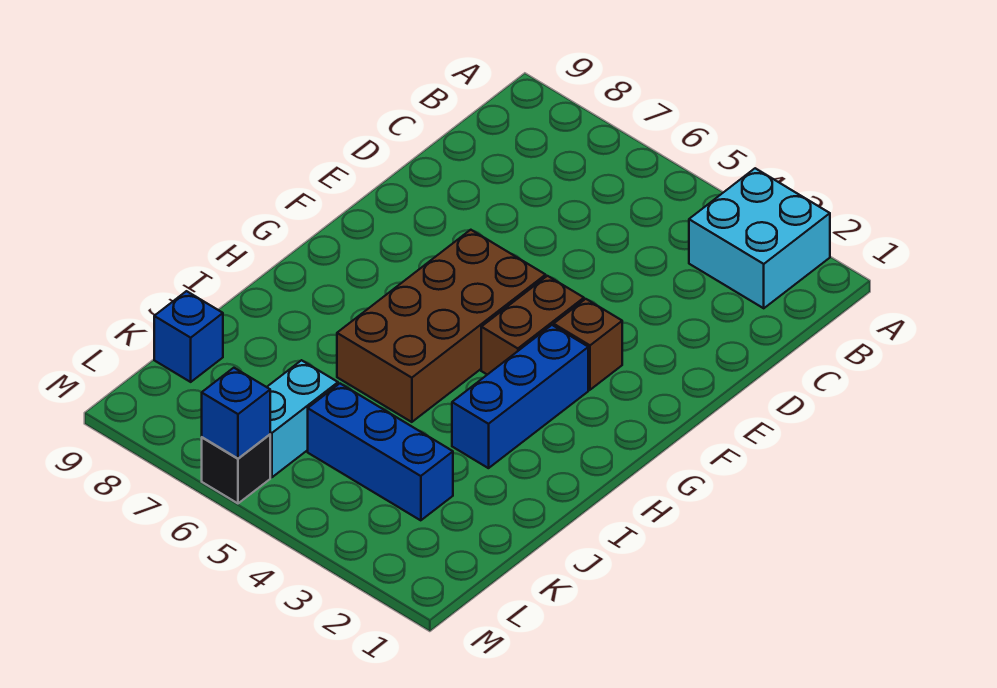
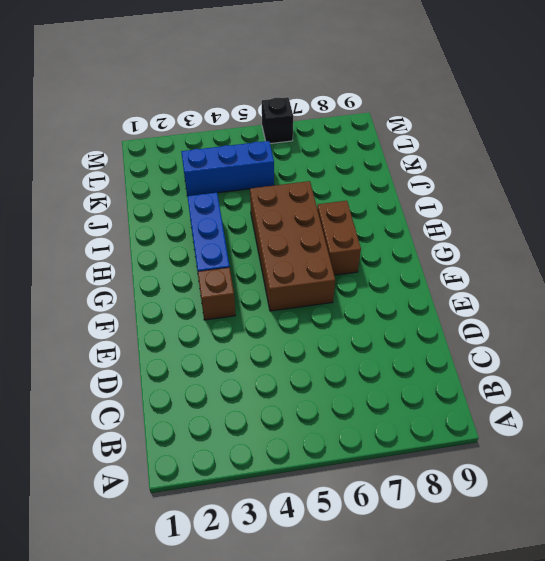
brown 1x2 brick [317,201,361,275] -> brown 1x2 brick moved to [481,276,584,375]
none -> cyan 2x2 brick [689,168,830,308]
none -> cyan 1x2 brick [267,360,338,477]

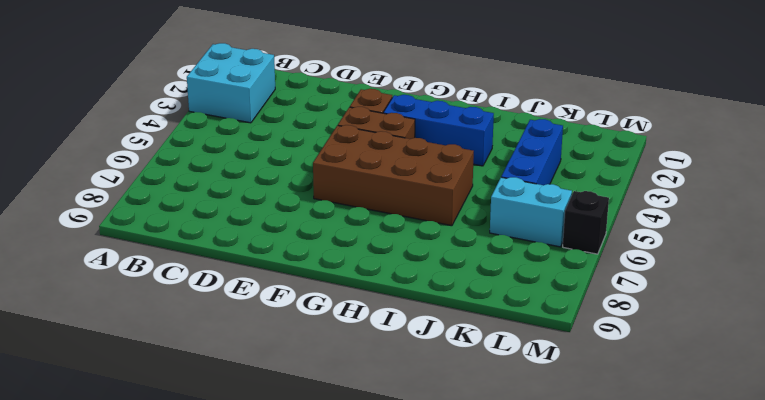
none -> blue 1x1 brick [154,291,223,382]
none -> blue 1x1 brick [202,368,270,458]

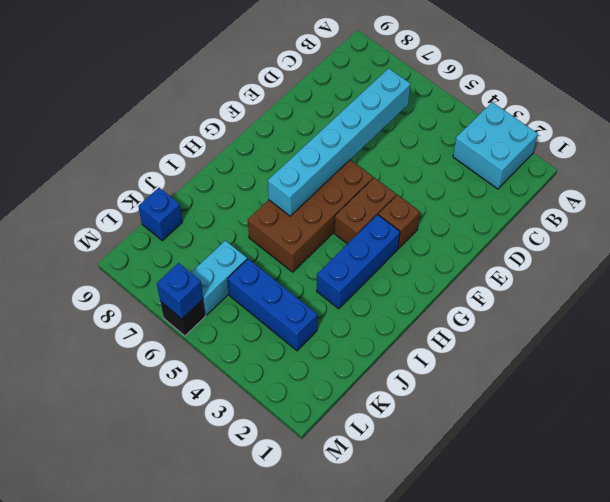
cyan 1x6 brick [268,68,410,216] -> none

